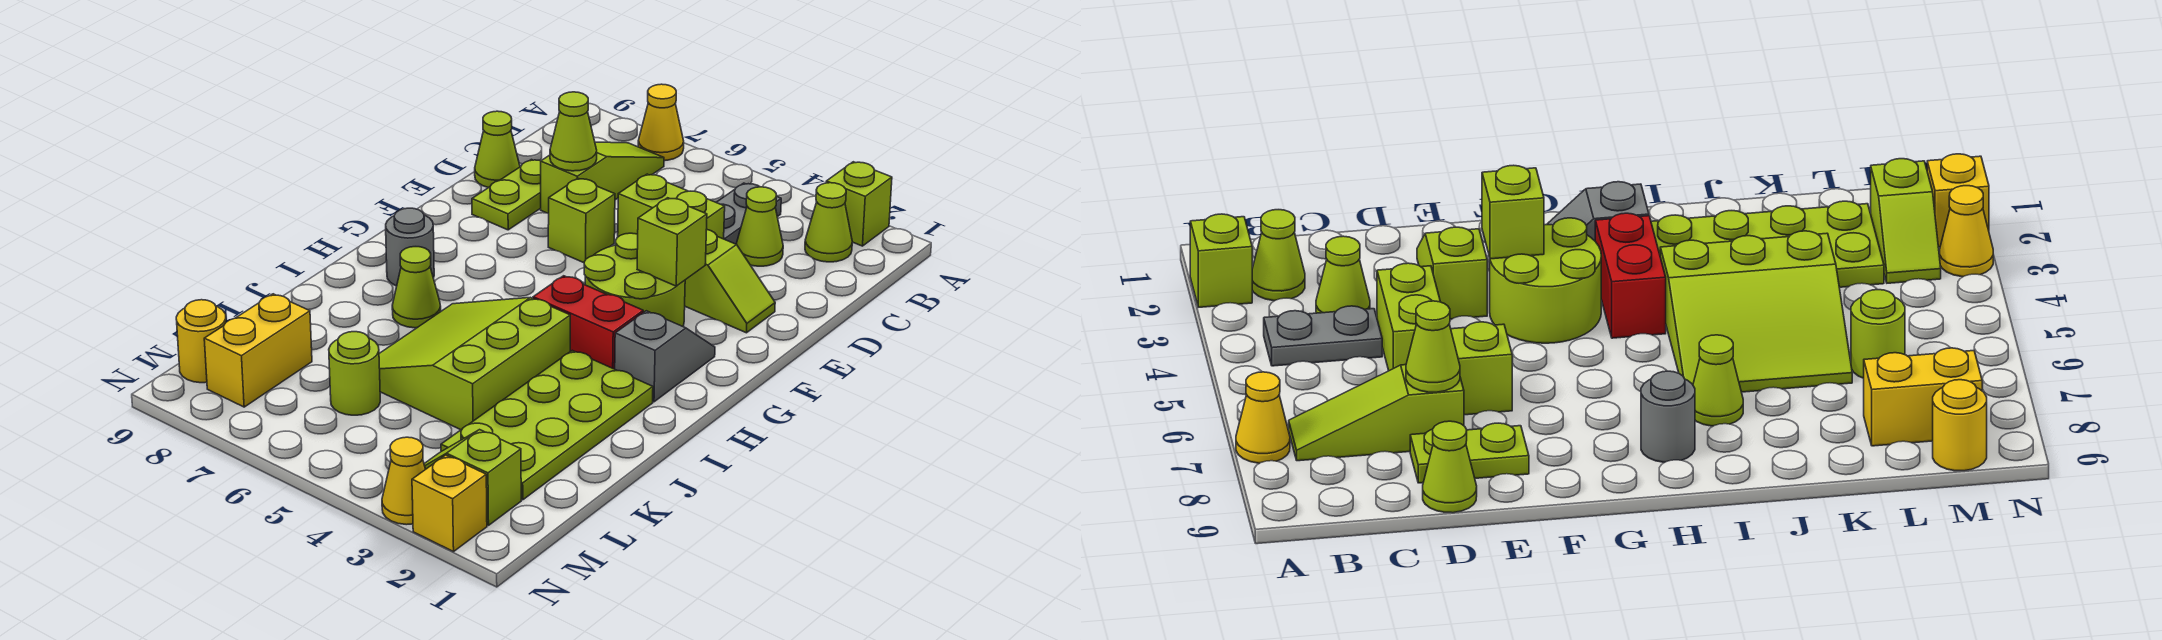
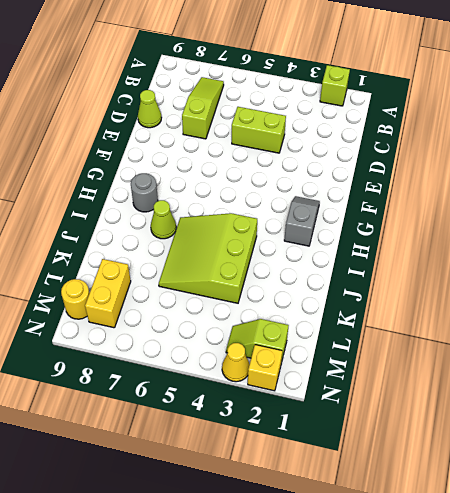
none -> yellow 1x1 cone [638,84,684,161]
none -> lime 1x1 cone [805,183,852,262]
none -> grey 1x2 plate [716,183,781,244]

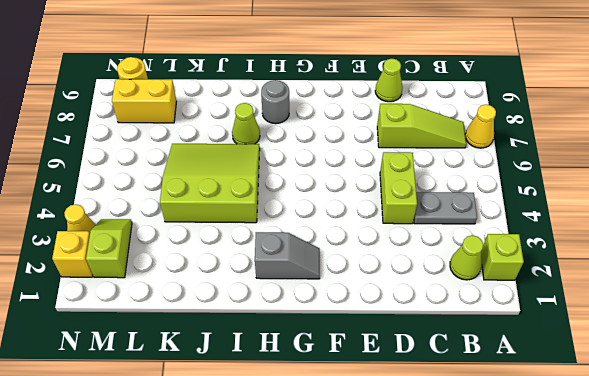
none -> lime 1x1 cone [736,187,783,266]
none -> lime 1x2 plate [472,160,541,230]
none -> lime 1x2 slope [685,229,775,333]

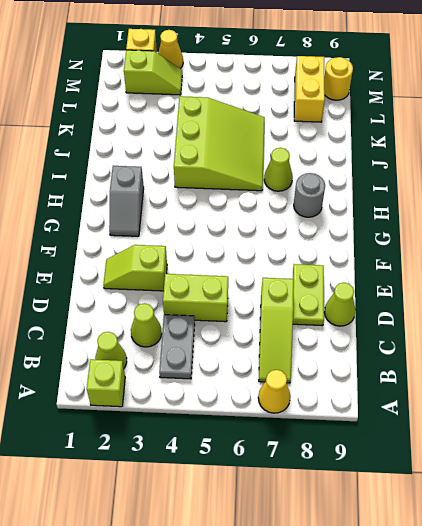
none -> lime 1x1 brick [548,178,615,263]
none -> lime 2x2 round brick [584,233,685,326]
none -> red 1x2 brick [533,276,643,369]

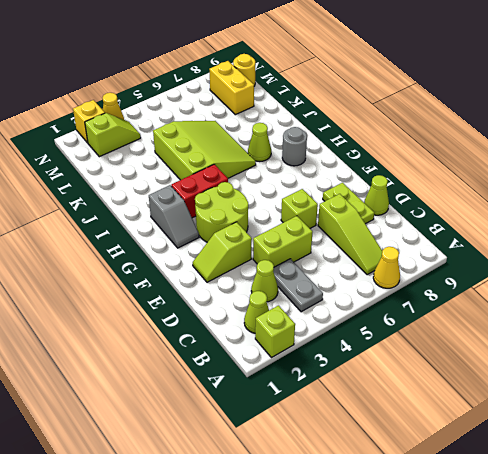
none -> lime 2x4 plate [441,350,653,500]
none -> lime 1x1 round brick [329,332,380,415]
none -> lime 1x1 cone [550,92,597,171]

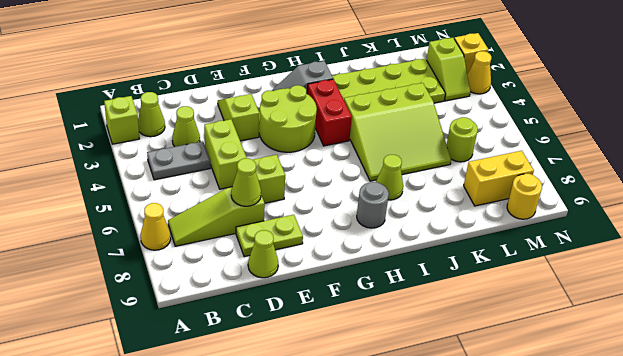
none -> lime 1x1 brick [637,198,707,286]

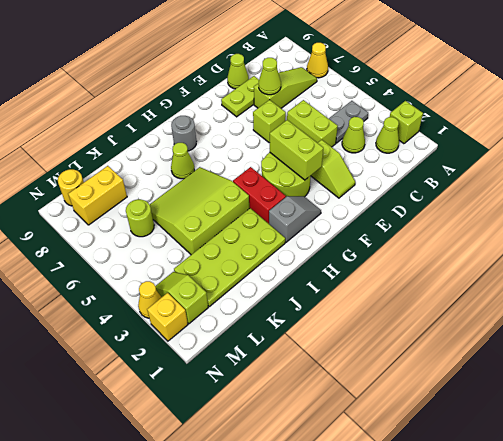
lime 1x2 brick [270,120,323,180] -> lime 1x1 brick [637,198,707,286]

